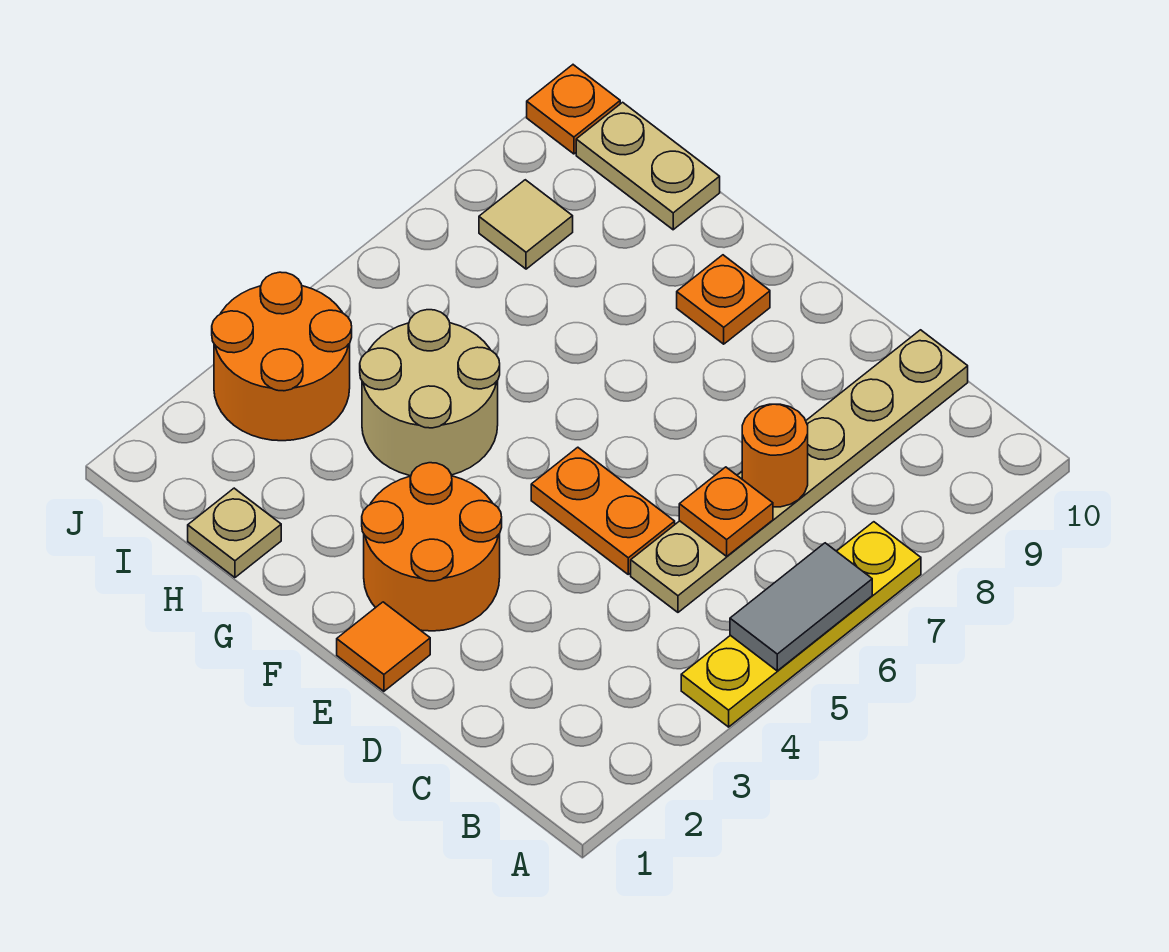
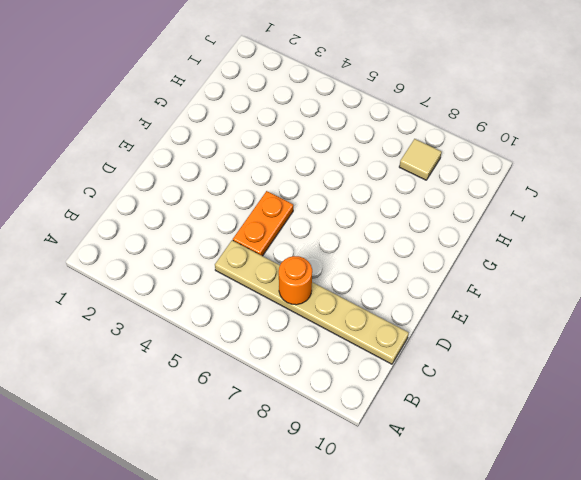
none -> yellow 1x4 plate [681,522,921,727]
none -> orange 1x1 tile [337,602,430,691]
none -> orange 2x2 round brick [362,463,502,631]

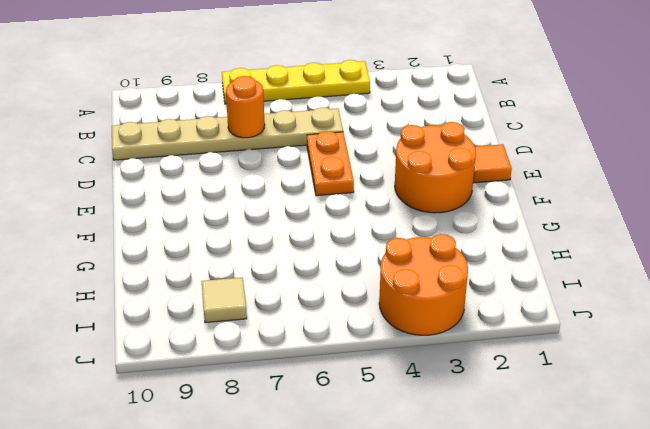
none -> orange 1x1 plate [677,255,770,344]
none -> tan 2x2 round brick [360,310,500,476]
none -> tan 1x1 plate [188,488,281,578]

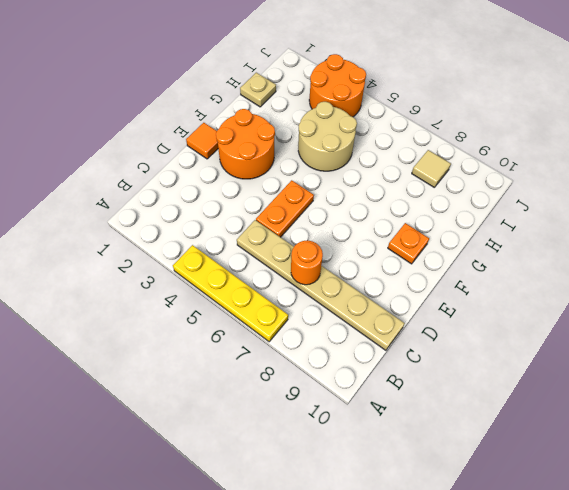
none -> tan 1x2 plate [576,102,720,230]
none -> orange 1x1 plate [527,65,620,154]
none -> grey 1x2 tile [730,543,872,671]

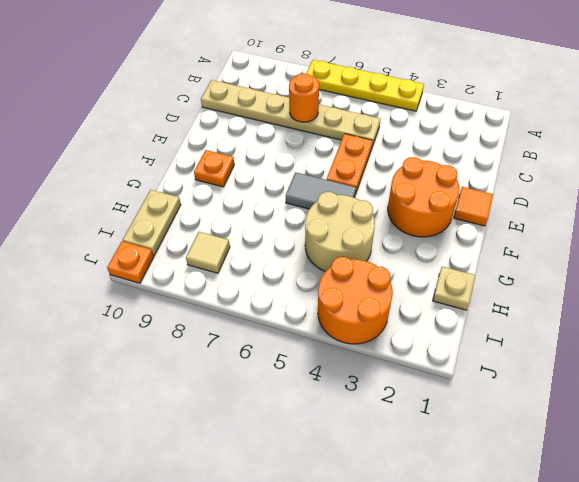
grey 1x2 tile [286,172,356,209] -> grey 1x2 tile moved to [730,543,872,671]
none -> orange 1x1 plate [679,467,773,556]

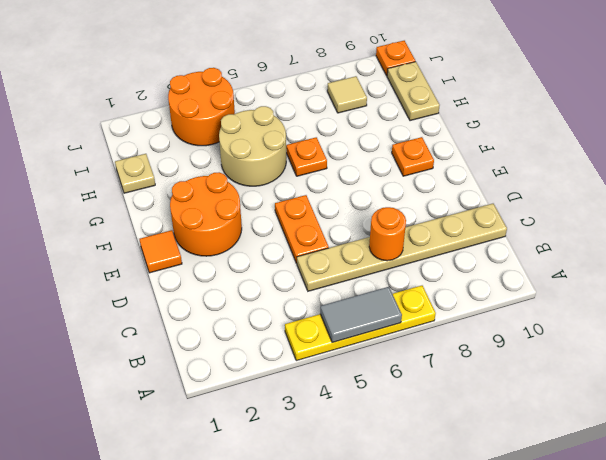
orange 1x1 plate [286,137,327,176] -> orange 1x1 plate moved to [679,467,773,556]

